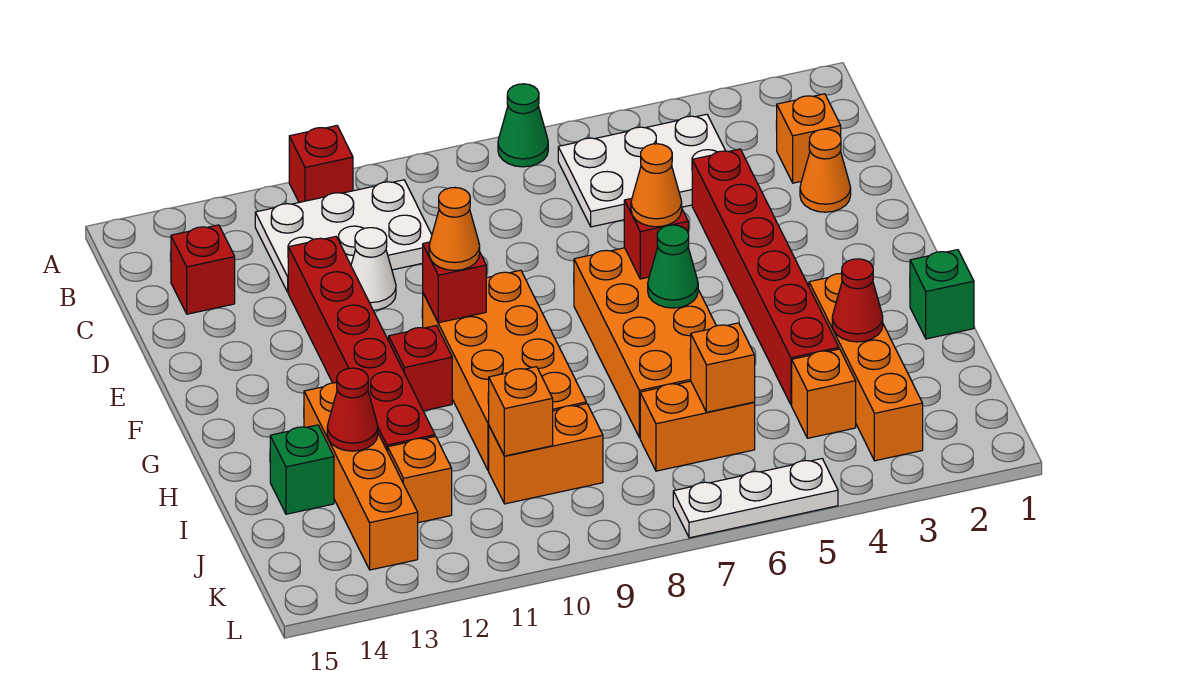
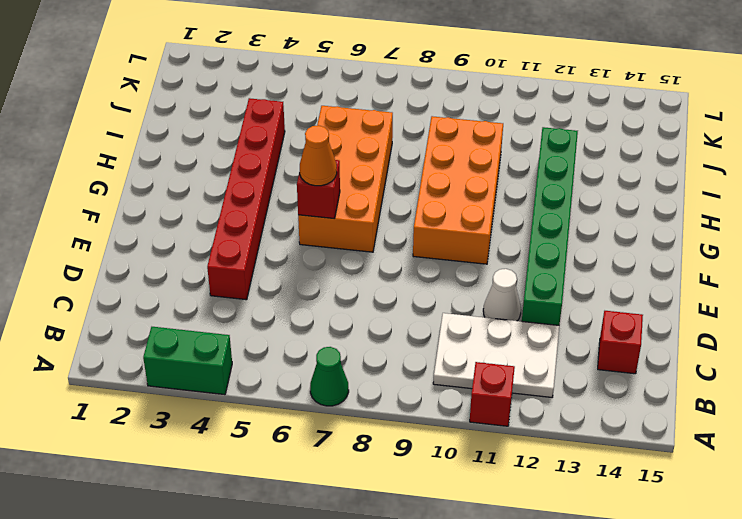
green 1x2 brick [143,327,232,395] -> none
green 1x6 brick [522,127,578,325] -> red 1x6 brick [288,237,435,451]
none -> white 2x3 plate [558,114,725,227]
none -> orange 1x1 brick [776,94,841,183]
none -> orange 1x1 cone [800,129,851,212]
none -> red 1x1 brick [389,326,452,411]

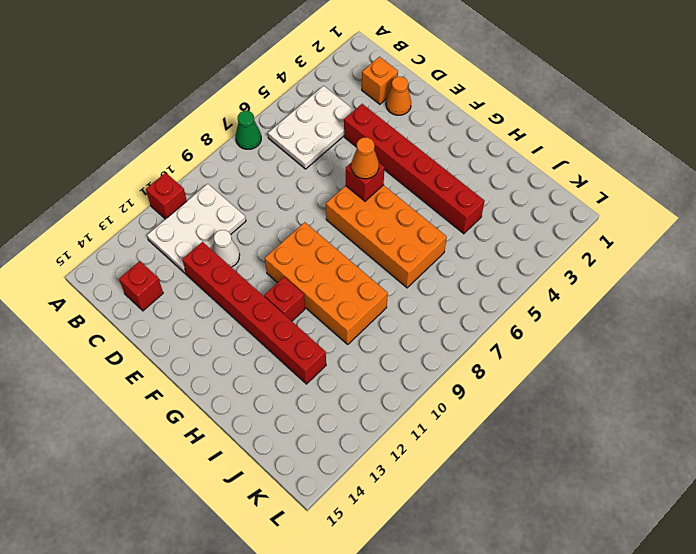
none -> green 1x1 brick [910,250,974,339]
none -> orange 1x4 brick [809,273,923,461]
none -> orange 1x4 brick [304,383,418,570]
none -> green 1x1 brick [270,425,334,514]

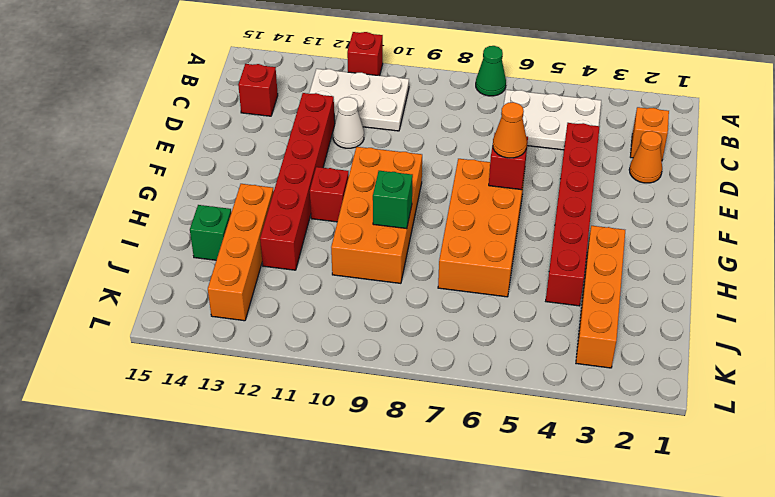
green 1x1 brick [373,171,413,229] -> green 1x1 brick moved to [910,250,974,339]
none -> orange 1x1 brick [792,349,856,438]
none -> orange 1x2 brick [640,381,755,471]
none -> orange 1x2 brick [489,404,603,504]
none -> orange 1x1 brick [388,436,452,523]

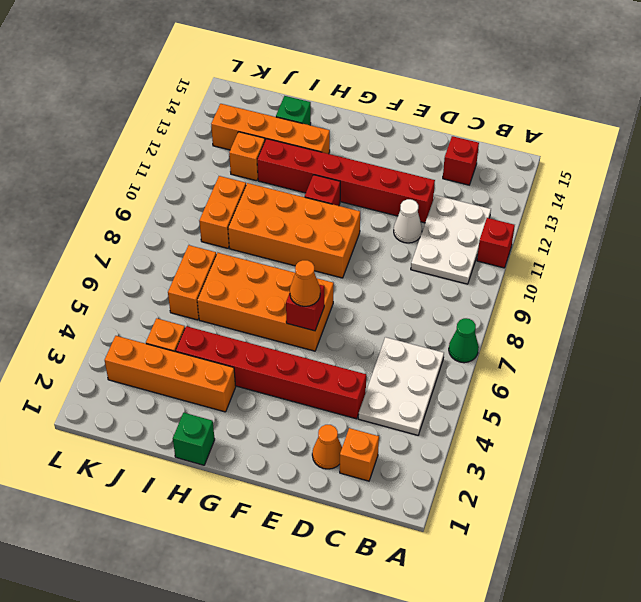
none -> white 1x3 plate [673,459,838,538]
none -> red 1x1 brick [423,242,486,323]
none -> green 1x1 cone [648,225,698,308]
none -> red 1x1 cone [832,259,883,342]

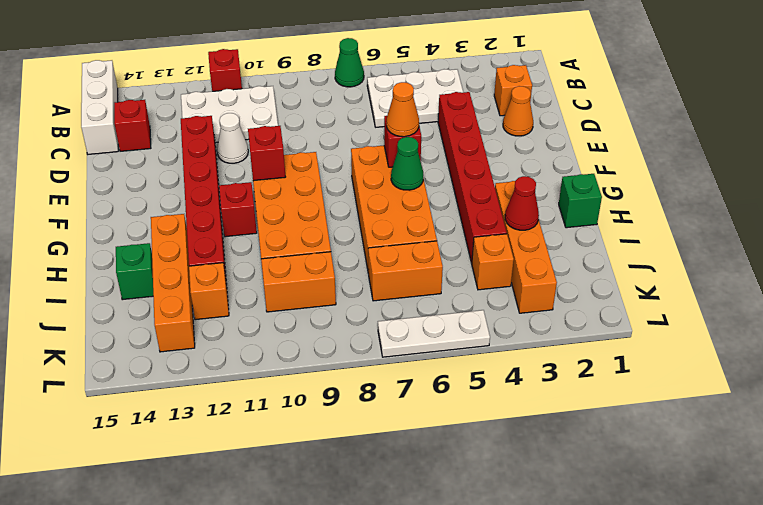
white 1x3 brick [81,60,118,154] -> none
none -> red 1x1 cone [327,368,378,451]
none -> orange 1x1 brick [691,323,755,412]
none -> orange 1x1 brick [488,367,553,456]
none -> orange 1x1 cone [429,187,480,270]

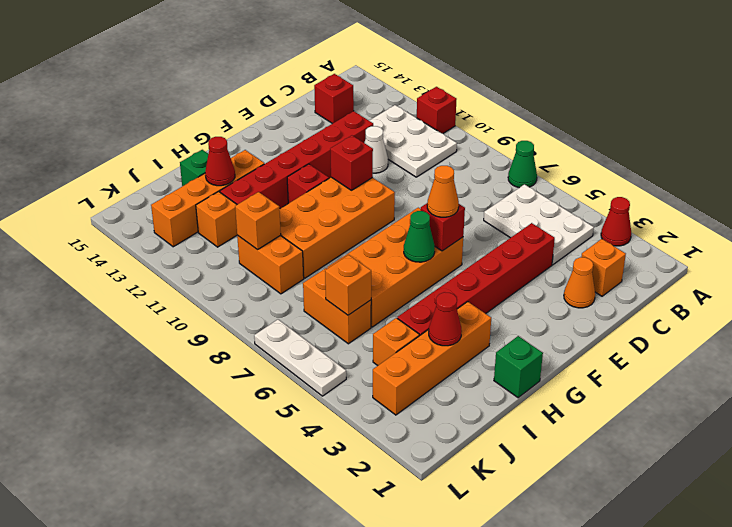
red 1x1 cone [601,197,631,246] -> none
none -> orange 1x1 cone [429,187,480,270]

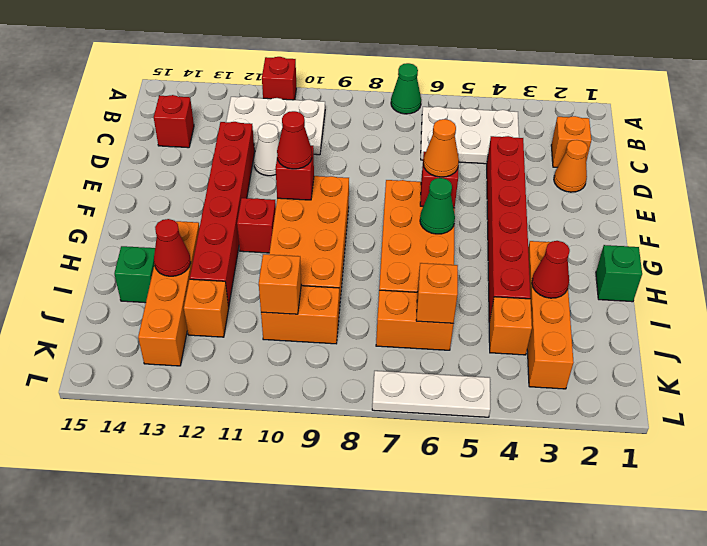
red 1x1 cone [277,111,312,169] -> orange 1x1 cone [429,187,480,270]

